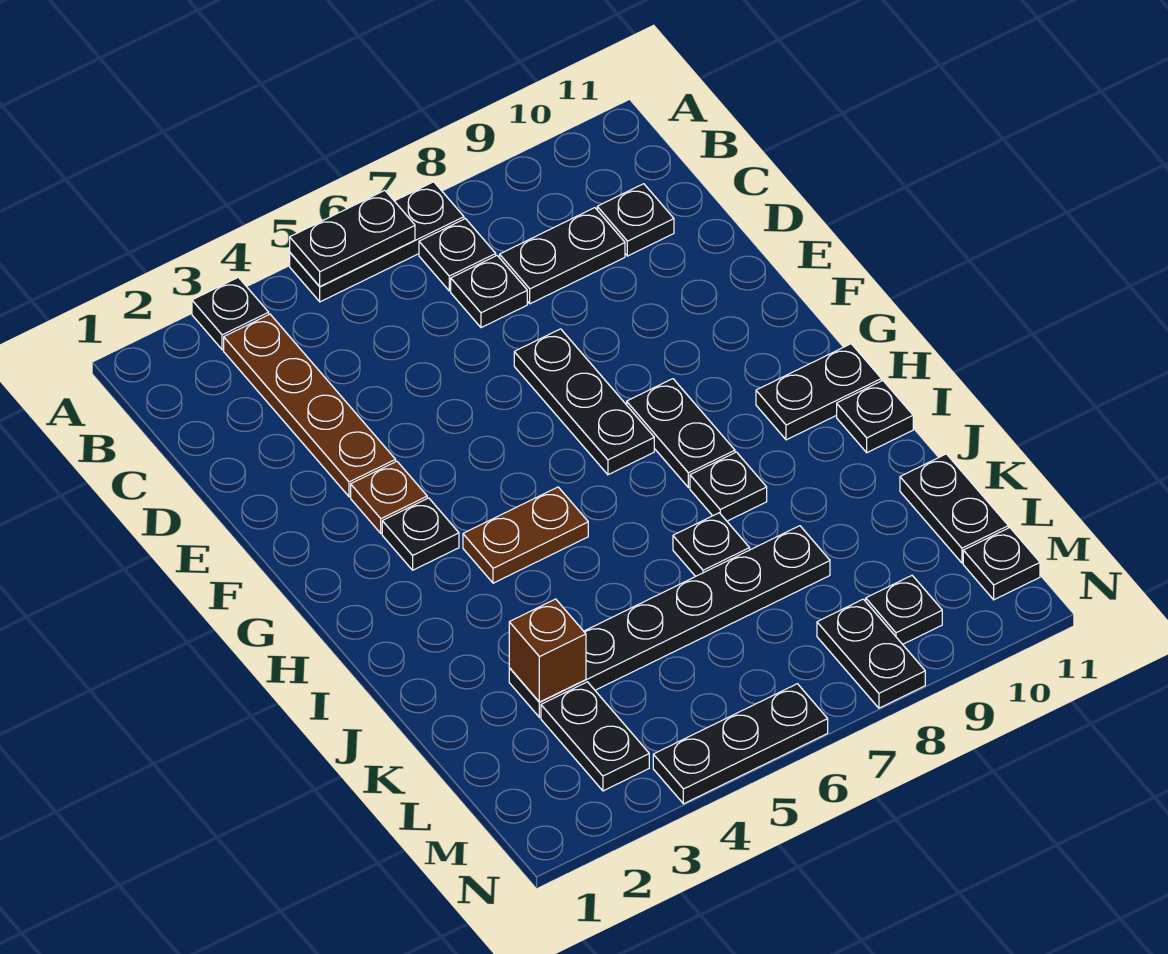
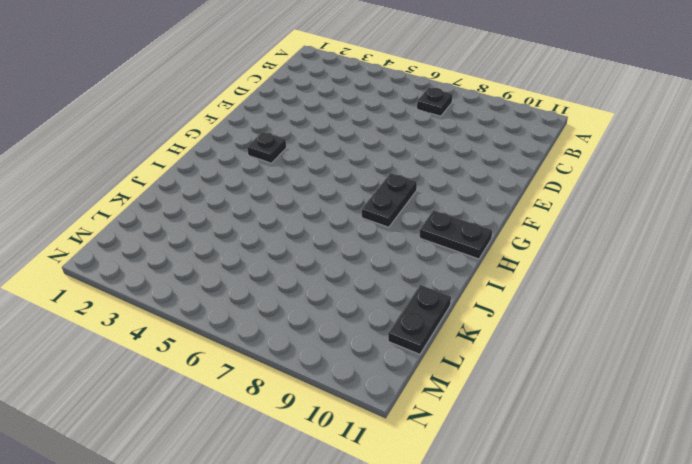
none -> black 1x1 plate [192,277,269,350]
none -> black 1x3 plate [290,182,464,302]
none -> brown 1x4 plate [224,314,396,497]

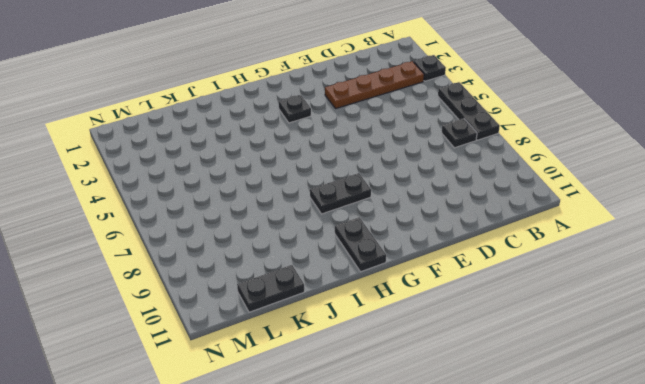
none -> black 1x1 plate [451,256,527,328]
none -> black 1x2 plate [500,208,625,304]
none -> black 1x1 plate [597,184,674,256]

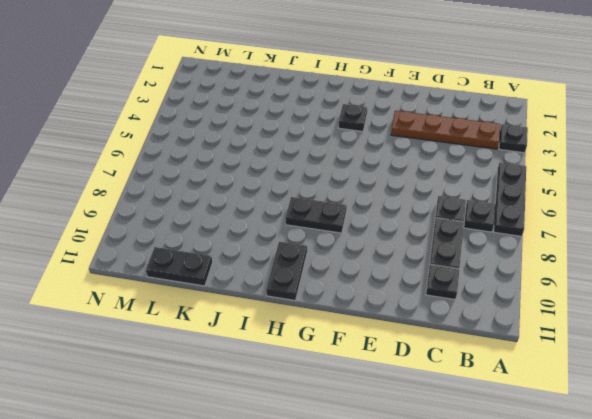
none -> black 1x3 plate [514,329,654,475]
none -> brown 1x1 plate [351,461,427,533]
none -> brown 1x2 plate [463,487,588,583]

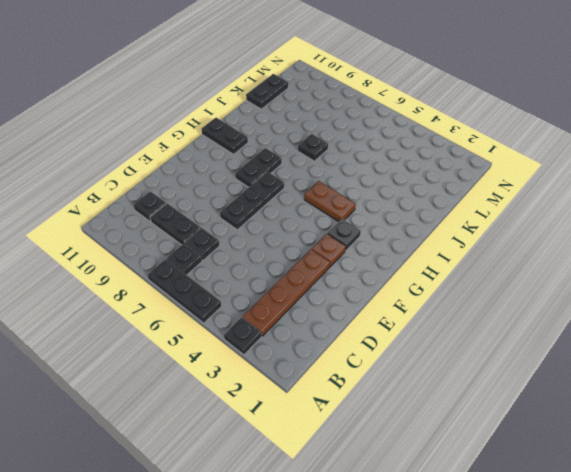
none -> black 1x1 plate [690,452,767,521]
none -> black 1x1 plate [837,381,913,453]
none -> black 1x6 plate [509,526,830,717]

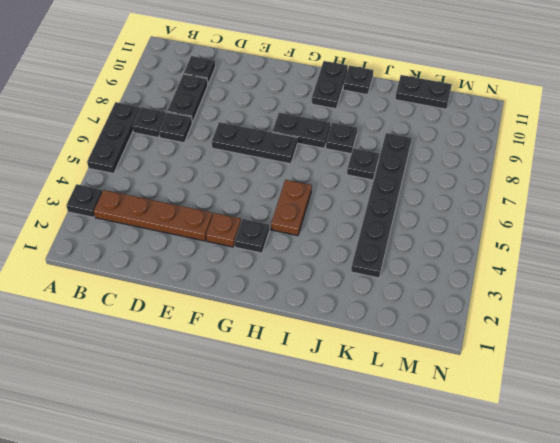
none -> black 1x2 plate [541,682,649,791]
none -> black 1x2 plate [817,599,925,708]
none -> black 1x1 plate [866,576,942,644]

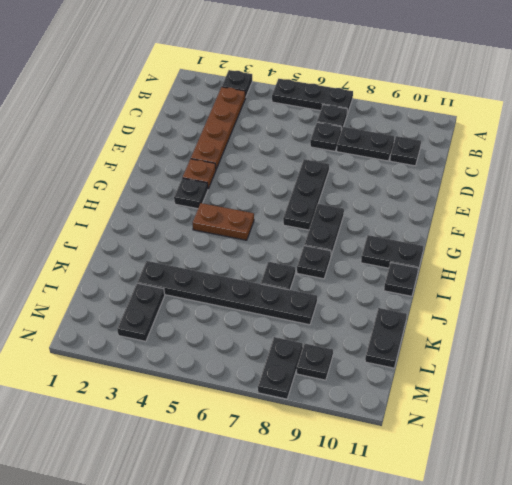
none -> black 1x1 plate [963,528,1040,600]
none -> black 1x3 plate [653,684,828,804]
none -> black 1x2 plate [290,190,415,286]

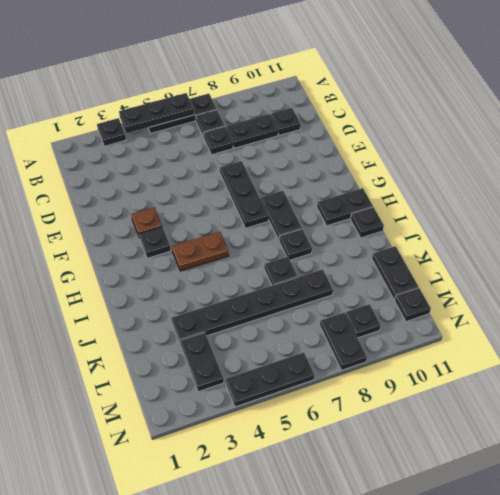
black 1x3 plate [119,93,194,133] -> black 1x2 plate [290,190,415,286]
none -> brown 1x4 plate [224,314,396,497]
none -> brown 1x1 brick [509,599,586,702]

